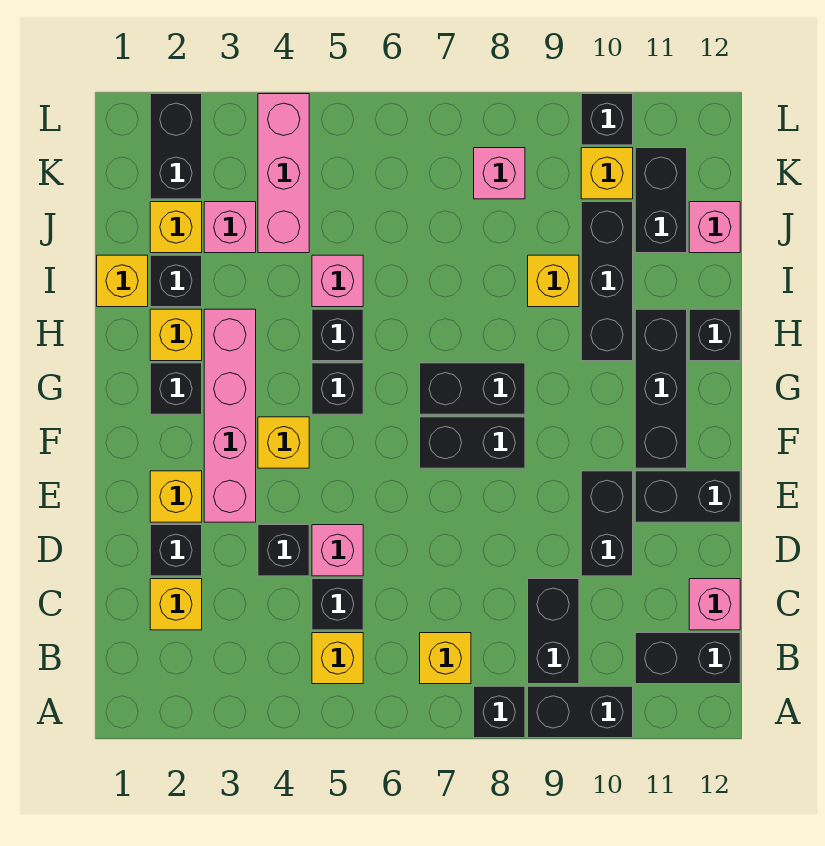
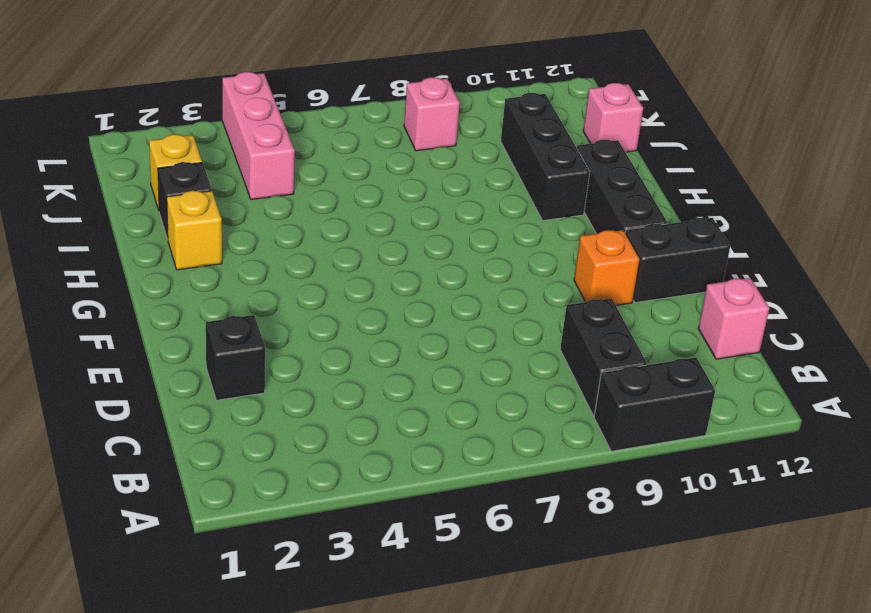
orange 1x1 brick [574,230,640,305] -> black 1x2 brick [581,471,633,576]
none -> black 1x1 brick [474,686,525,738]
none -> yellow 1x1 brick [312,633,363,684]
none -> yellow 1x1 brick [420,633,471,684]
none -> black 1x2 brick [635,633,740,684]

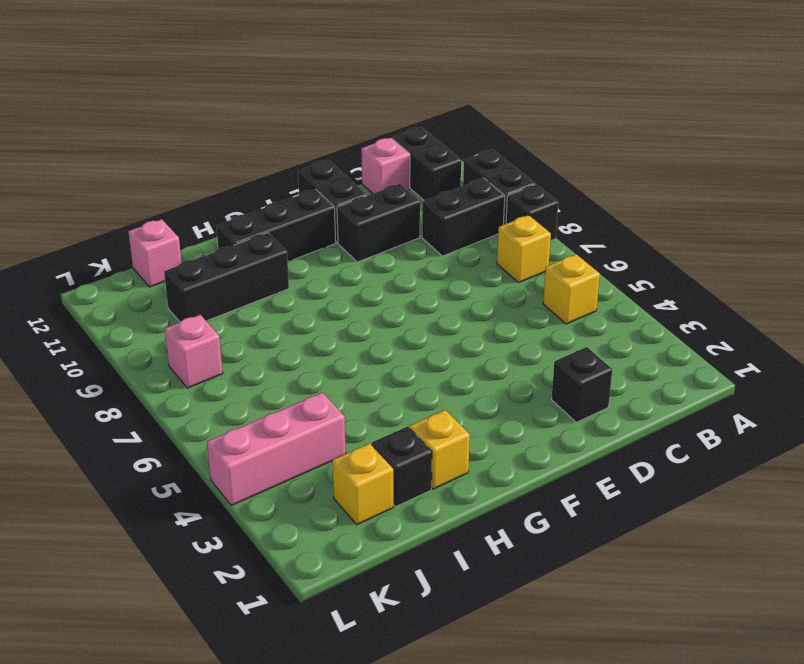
none -> yellow 1x1 brick [150,579,202,630]
none -> black 1x1 brick [312,579,363,630]
none -> black 1x1 brick [258,525,309,576]
none -> pink 1x1 brick [312,525,363,576]

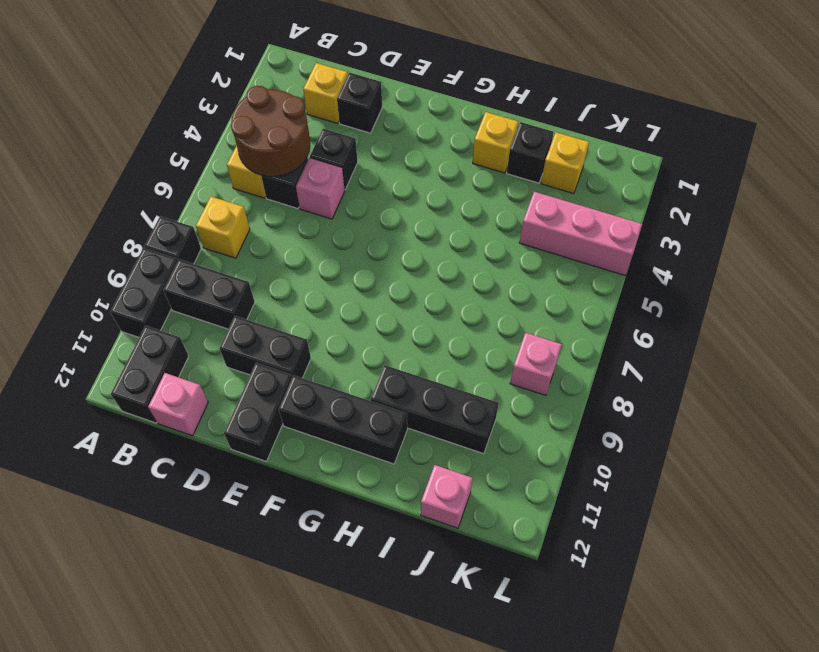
brown 2x2 round brick [231,86,310,177] -> none
none -> yellow 1x1 brick [150,471,202,522]
none -> pink 1x4 brick [204,309,256,522]
none -> yellow 1x1 brick [258,417,309,468]
none -> black 1x2 brick [420,417,525,468]

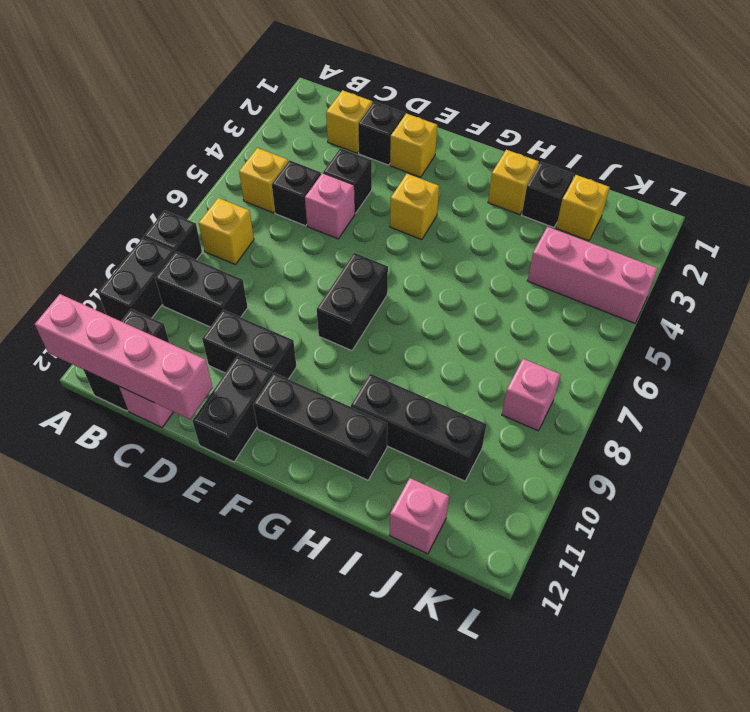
pink 1x4 brick [35,294,213,419] -> pink 1x4 brick moved to [204,309,256,522]
none -> black 1x1 brick [150,363,202,414]
none -> black 1x1 brick [312,363,363,414]
none -> black 1x2 brick [420,363,525,414]
none -> black 1x1 brick [312,309,363,361]

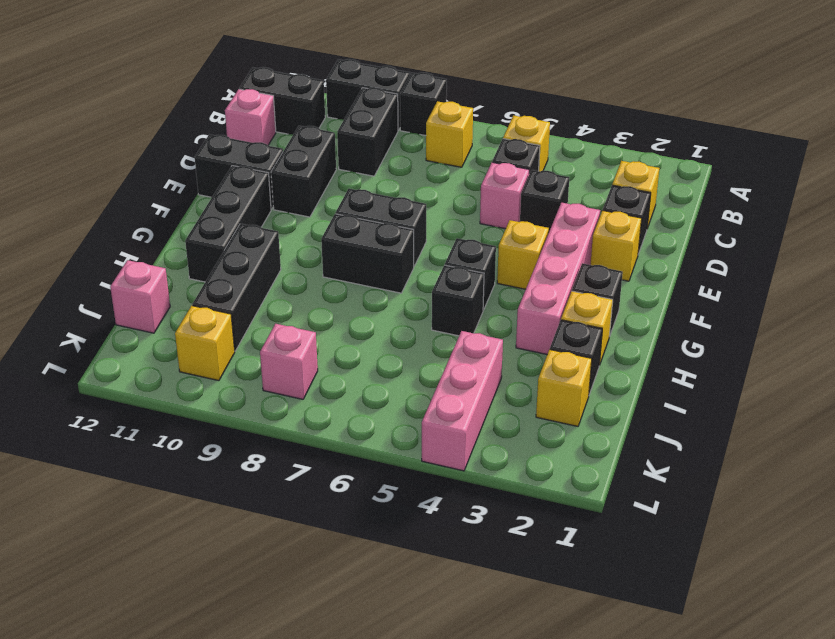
none -> black 1x1 brick [689,309,740,361]
none -> yellow 1x1 brick [97,255,148,307]
none -> pink 1x1 brick [312,255,363,307]
none -> yellow 1x1 brick [528,255,579,307]

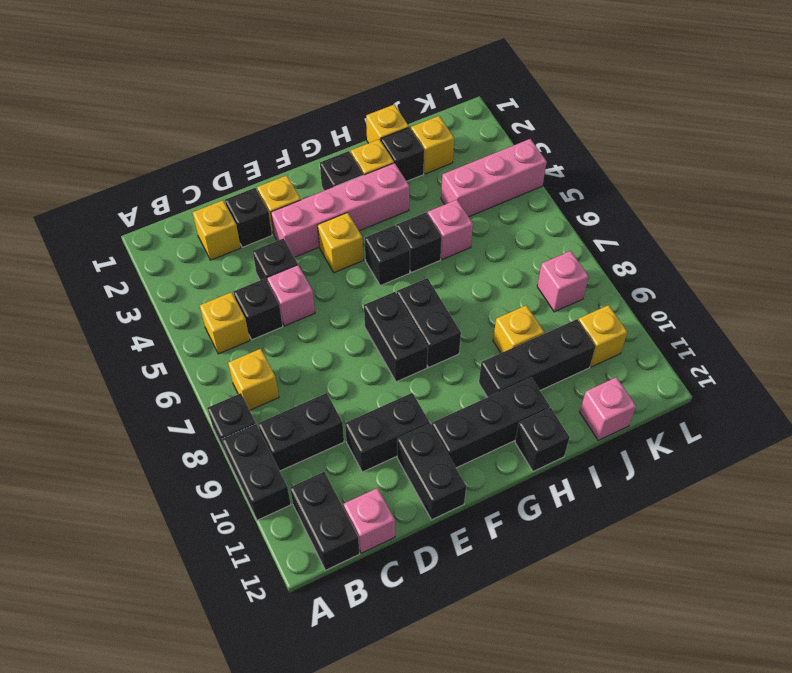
none -> pink 1x1 brick [204,202,256,253]
none -> black 1x2 brick [635,148,687,253]
none -> black 1x2 brick [150,94,202,199]
none -> black 1x1 brick [581,94,633,145]

